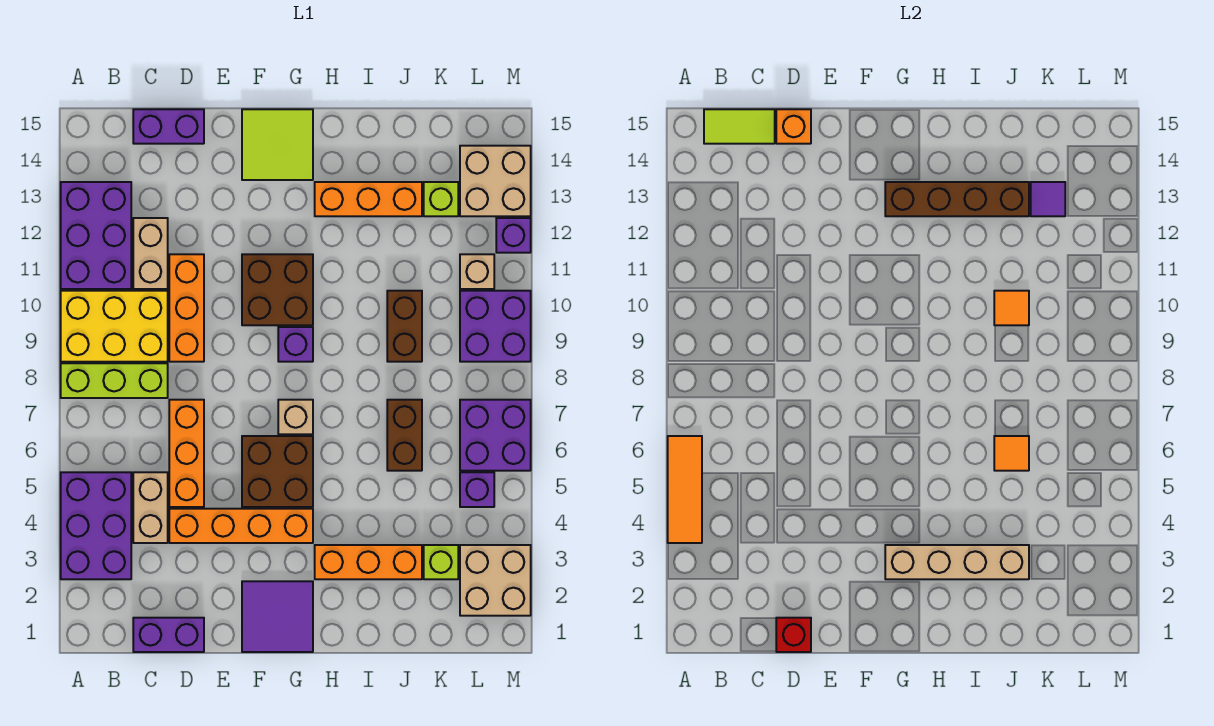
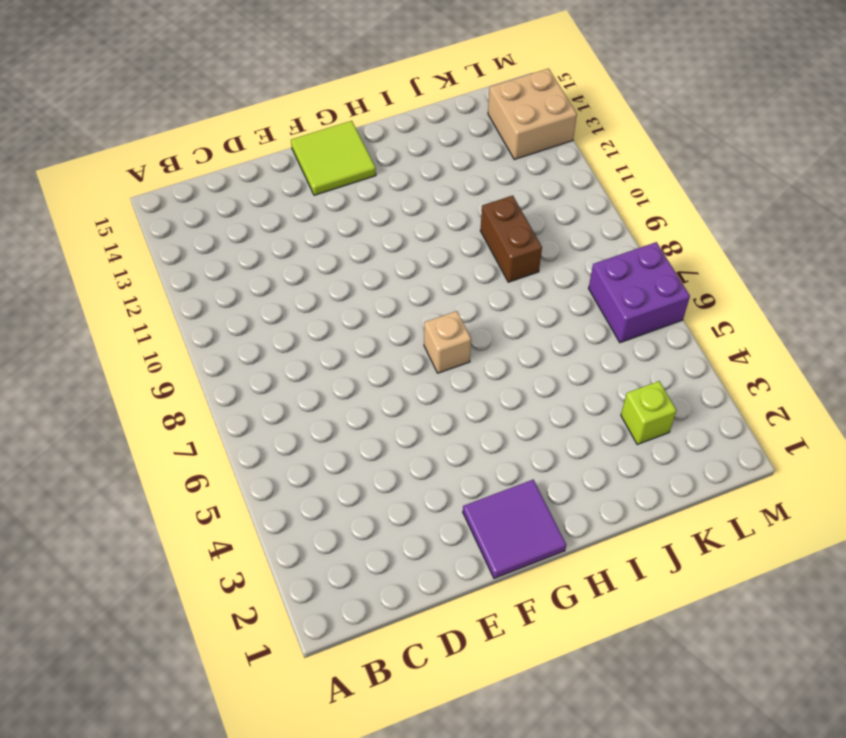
none -> purple 2x3 brick [61,472,131,579]
none -> lime 1x3 brick [61,363,168,398]
none -> yellow 2x3 brick [61,291,168,362]
none -> purple 2x3 brick [61,182,131,289]

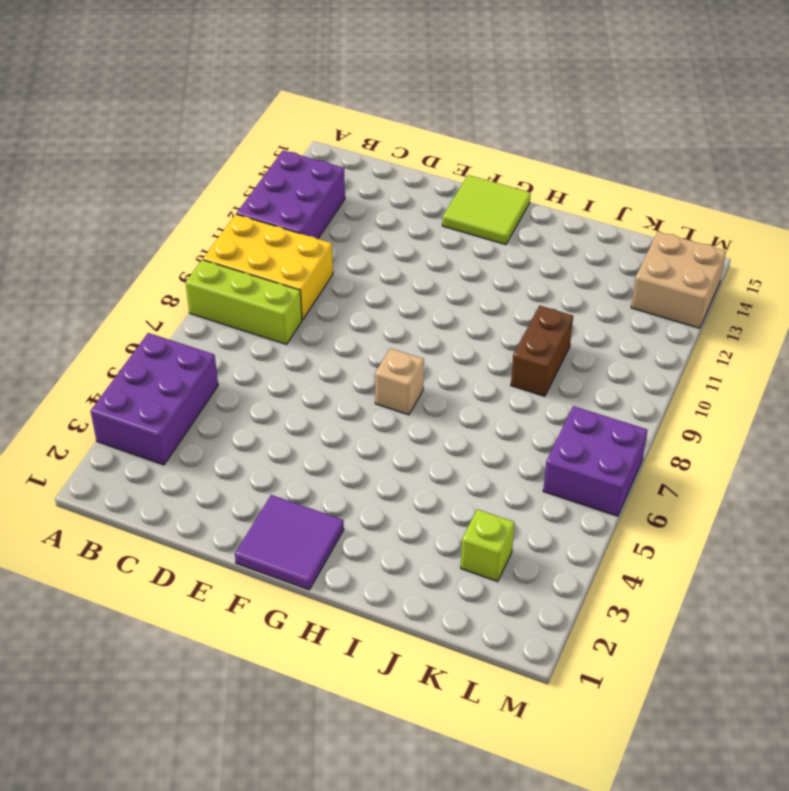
none -> purple 1x2 brick [133,618,204,652]
none -> tan 1x2 brick [133,472,168,543]
none -> tan 1x2 brick [133,218,168,289]
none -> purple 1x2 brick [133,109,204,144]

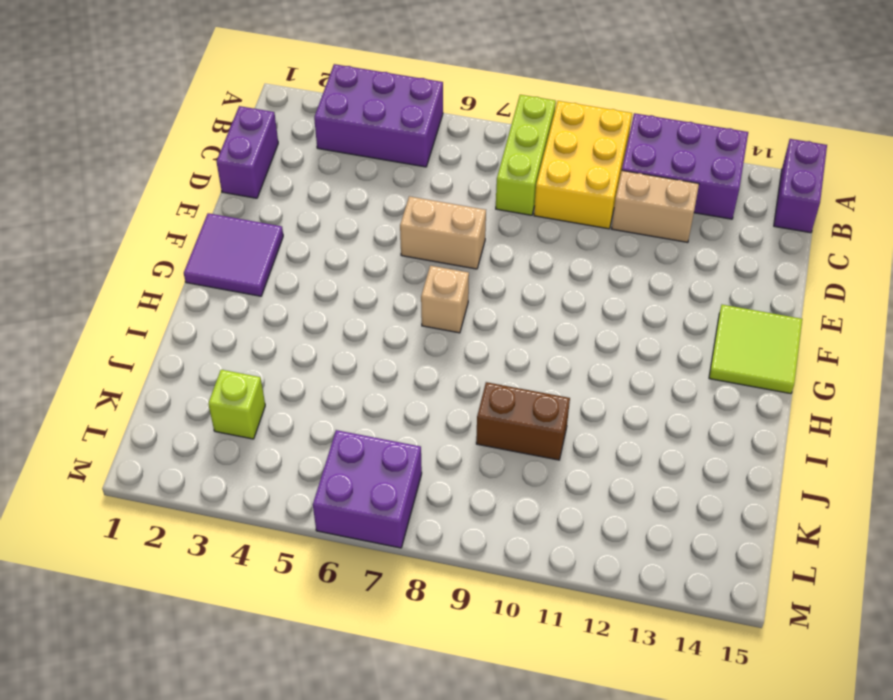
purple 1x2 brick [774,139,827,233] -> purple 1x2 brick moved to [133,109,204,144]
tan 1x2 brick [400,196,486,269] -> tan 1x2 brick moved to [133,472,168,543]
none -> orange 1x4 brick [169,509,313,543]
none -> orange 1x3 brick [169,400,204,507]
none -> orange 1x3 brick [169,254,204,362]
none -> brown 2x2 brick [242,436,313,507]

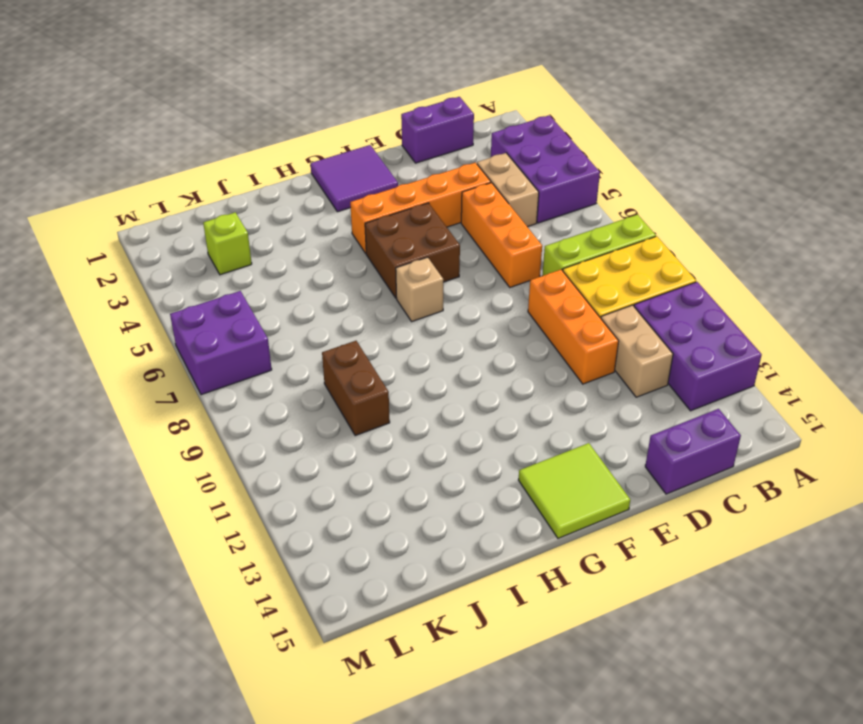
none -> brown 2x2 brick [242,254,313,325]
none -> purple 1x1 brick [278,327,313,362]
none -> orange 1x3 brick [315,545,422,579]
none -> orange 1x3 brick [315,182,422,216]

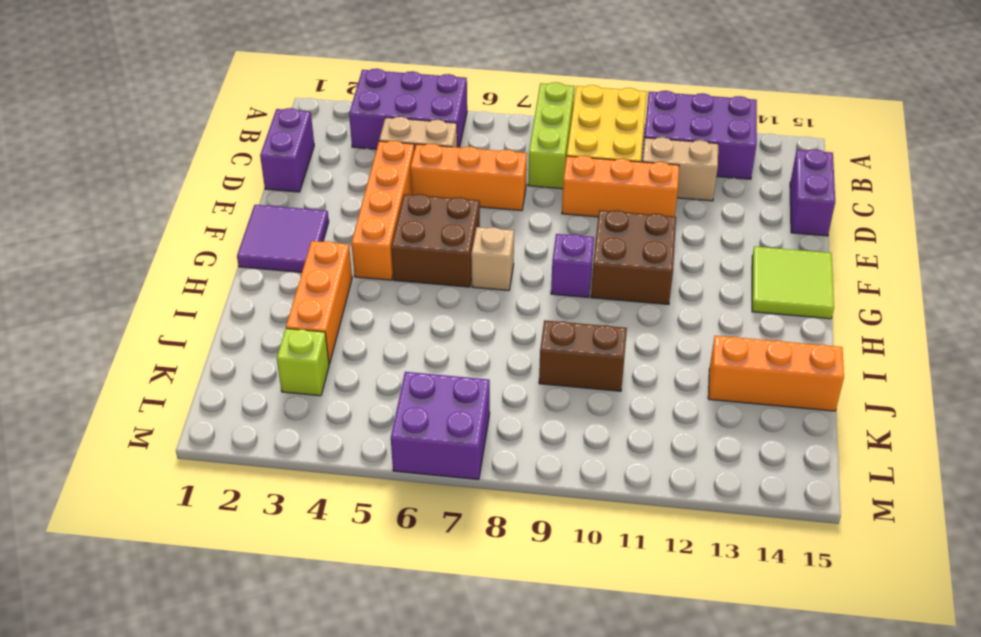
orange 1x3 brick [708,336,844,411] -> orange 1x3 brick turned to [315,182,422,216]
none -> brown 1x2 brick [387,400,422,471]
none -> lime 1x1 brick [424,182,458,216]
none -> tan 2x2 brick [460,545,531,616]
none -> purple 1x1 brick [460,472,494,507]

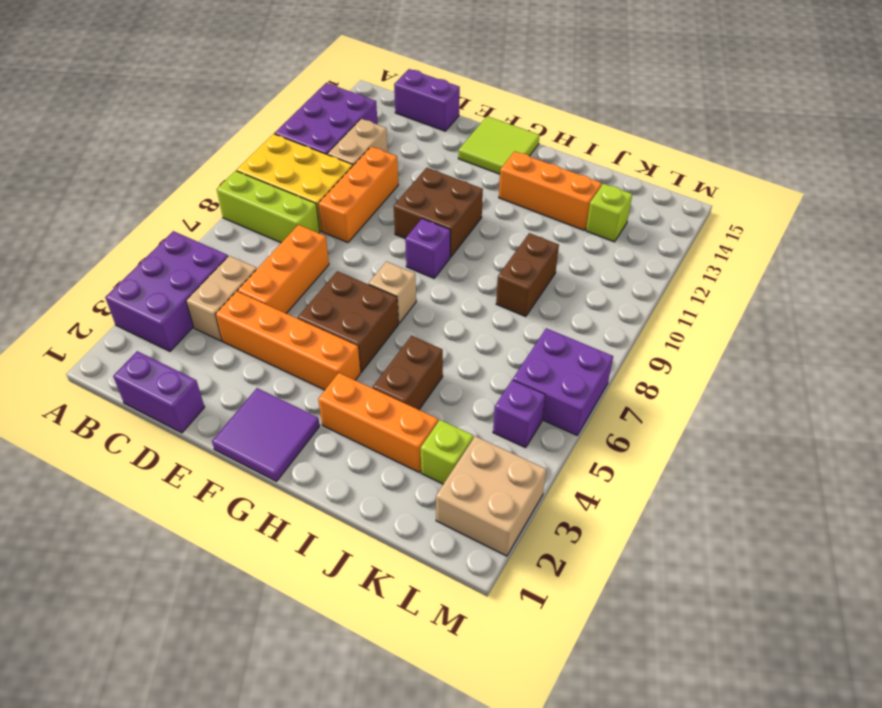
brown 1x2 brick [373,336,443,410] -> brown 1x2 brick moved to [387,400,422,471]
none -> purple 2x2 brick [460,291,531,362]
none -> tan 1x1 brick [460,254,494,289]
none -> tan 2x2 brick [460,146,531,216]
none -> purple 1x1 brick [496,218,531,253]

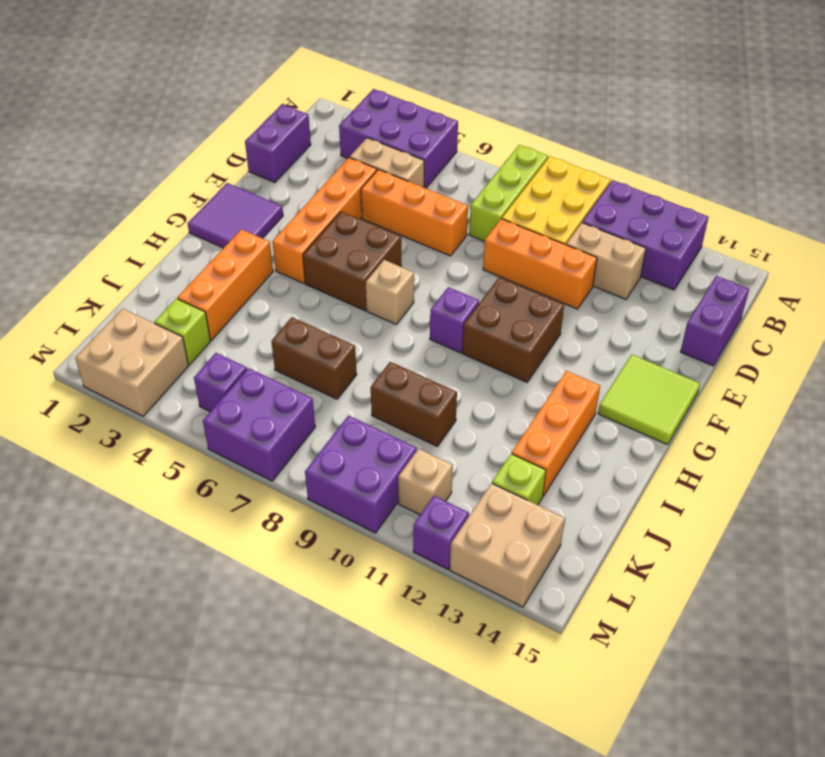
none -> orange 1x3 tile [668,436,702,543]
none -> lime 1x2 tile [704,109,775,144]
none -> red 1x1 brick [776,618,811,652]
none -> orange 1x1 brick [776,109,811,144]

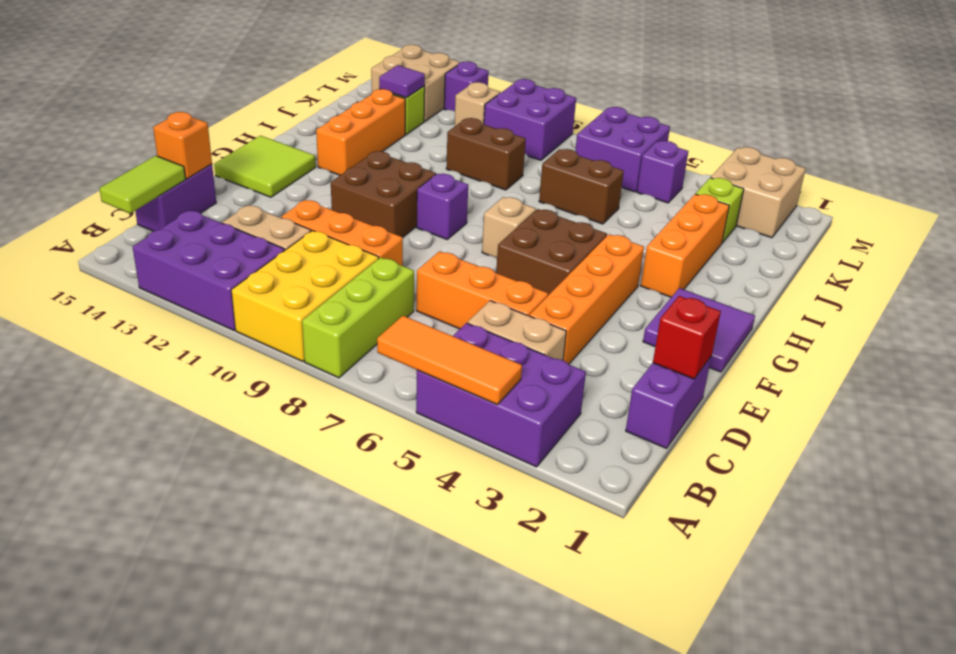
none -> tan 1x4 brick [885,545,1029,579]
none -> brown 1x4 brick [885,182,1029,216]
none -> orange 1x1 tile [994,436,1029,471]
none -> orange 1x1 tile [994,291,1029,325]

